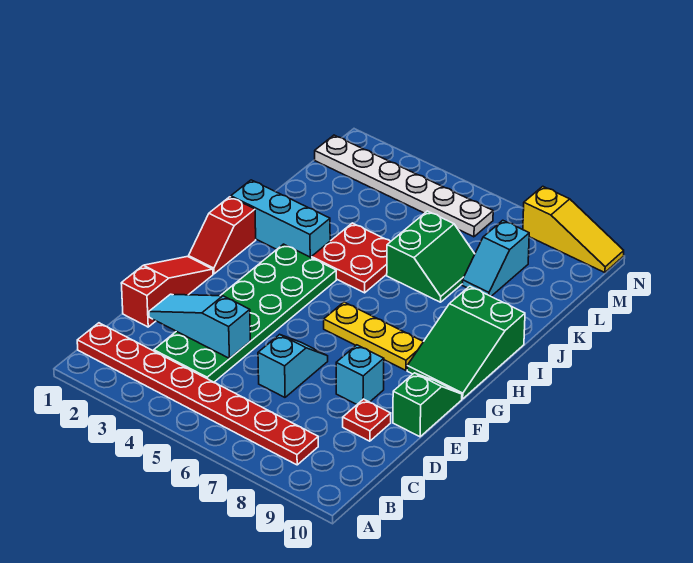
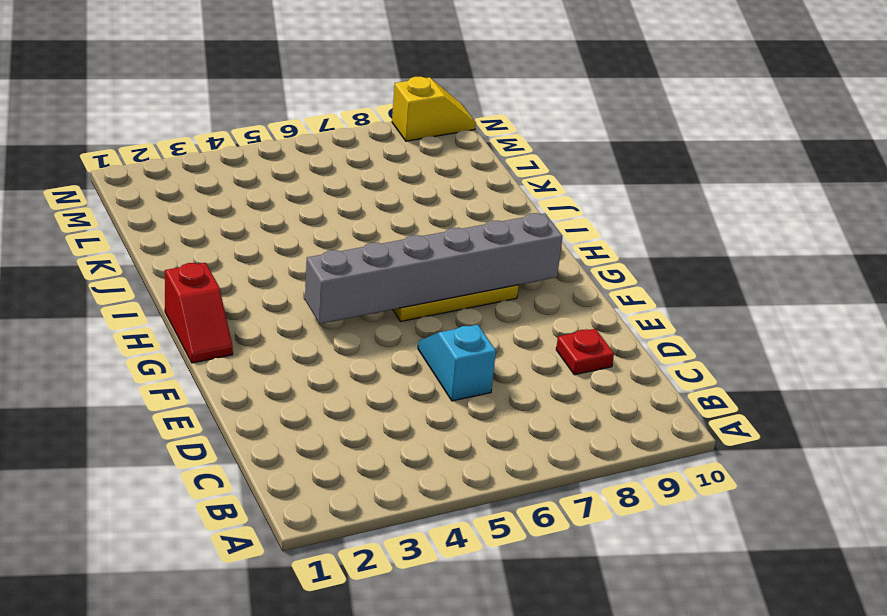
grey 1x6 brick [305,213,563,324] -> none
yellow 1x2 slope [392,77,476,141] -> yellow 1x3 slope [523,186,624,273]
none -> red 1x8 plate [77,323,318,465]
none -> green 2x6 plate [154,244,336,382]
none -> red 1x3 slope [121,257,213,327]

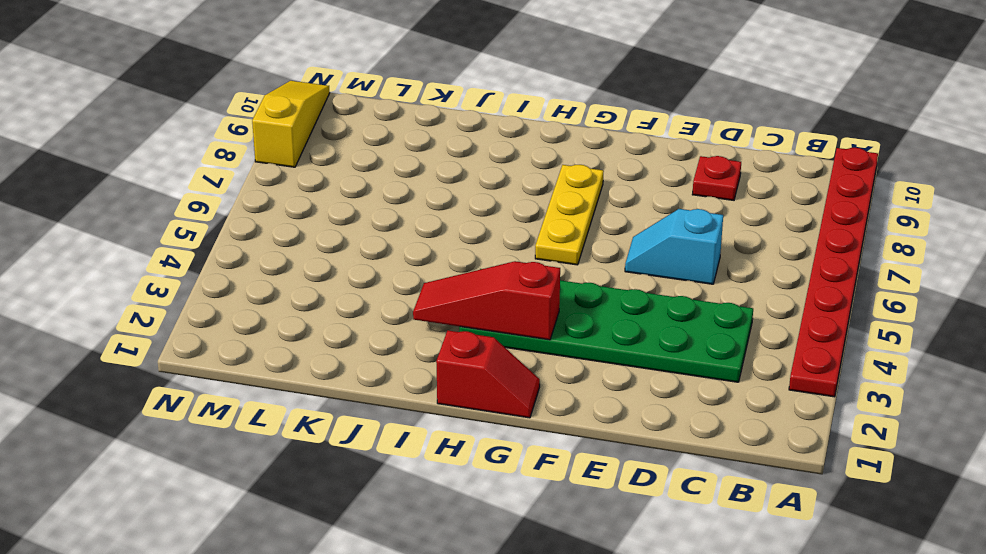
red 1x8 plate [789,148,878,397] -> red 1x8 plate moved to [77,323,318,465]
red 1x3 slope [413,261,560,340] -> red 1x3 slope moved to [121,257,213,327]
none -> cyan 1x1 brick [336,345,384,404]
none -> green 1x2 slope [393,373,462,437]
none -> green 2x3 slope [407,286,525,399]

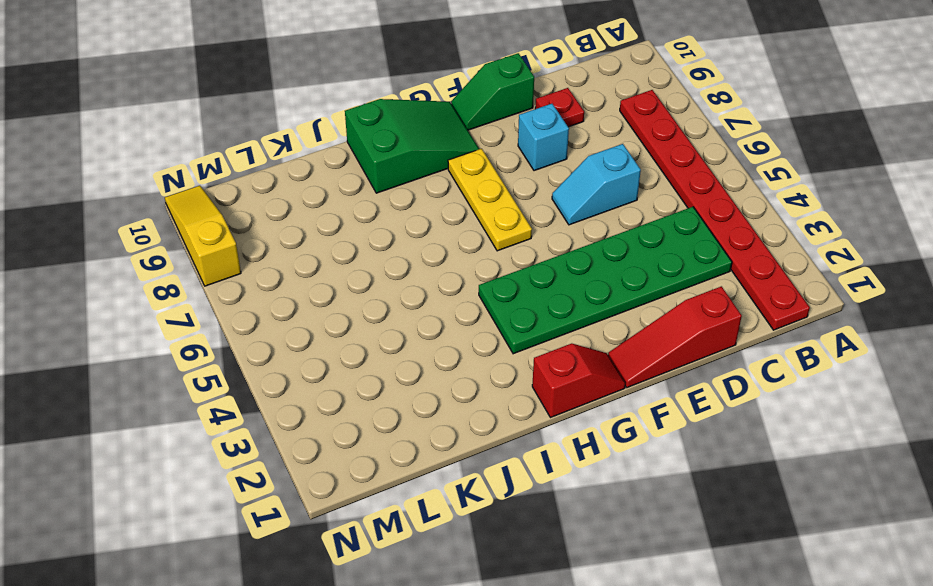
none -> cyan 1x3 brick [231,180,330,258]
none -> red 2x2 plate [312,223,391,293]
none -> green 2x2 slope [387,211,475,302]

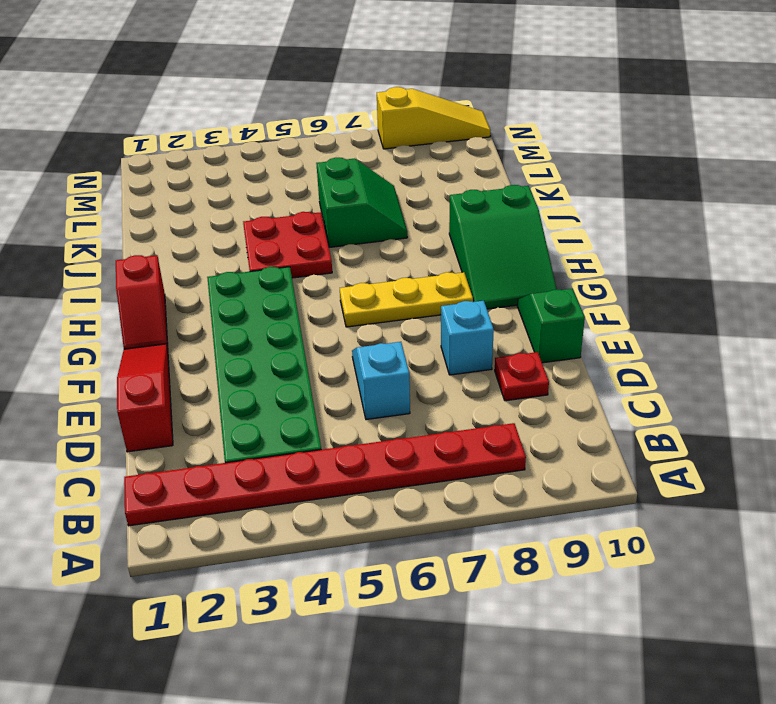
none -> cyan 1x3 brick [231,180,330,258]
none -> cyan 1x2 slope [462,220,529,296]
none -> white 1x6 plate [315,135,493,237]

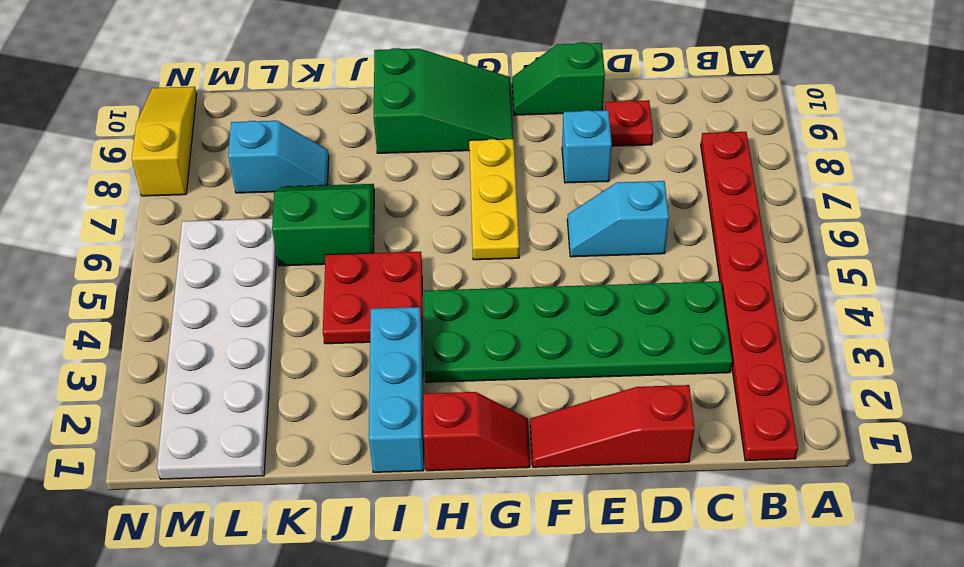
white 2x6 plate [157,218,277,479] -> white 1x6 plate [315,135,493,237]
none -> cyan 1x3 slope [149,294,250,358]

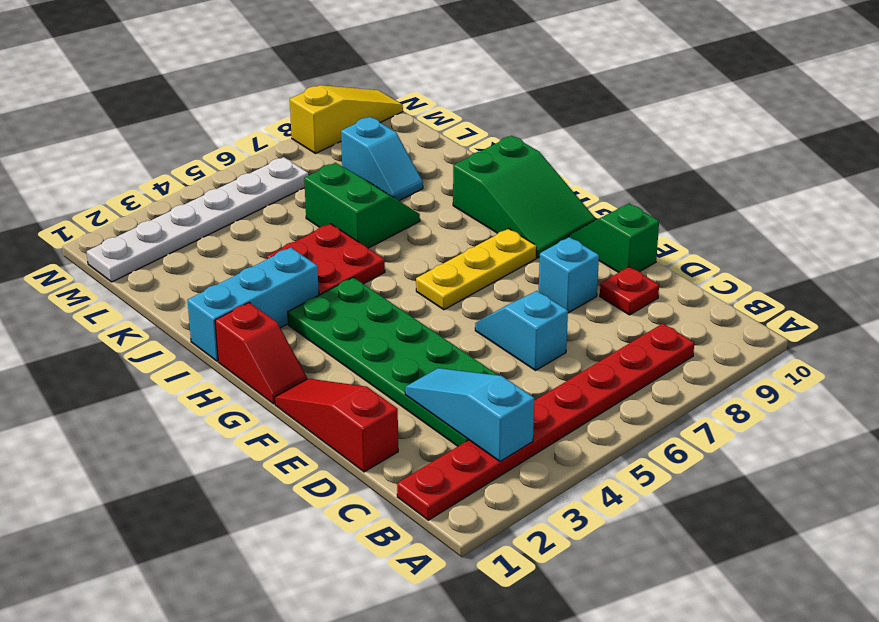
cyan 1x3 slope [405,368,534,461] -> cyan 1x3 slope turned to [149,294,250,358]

